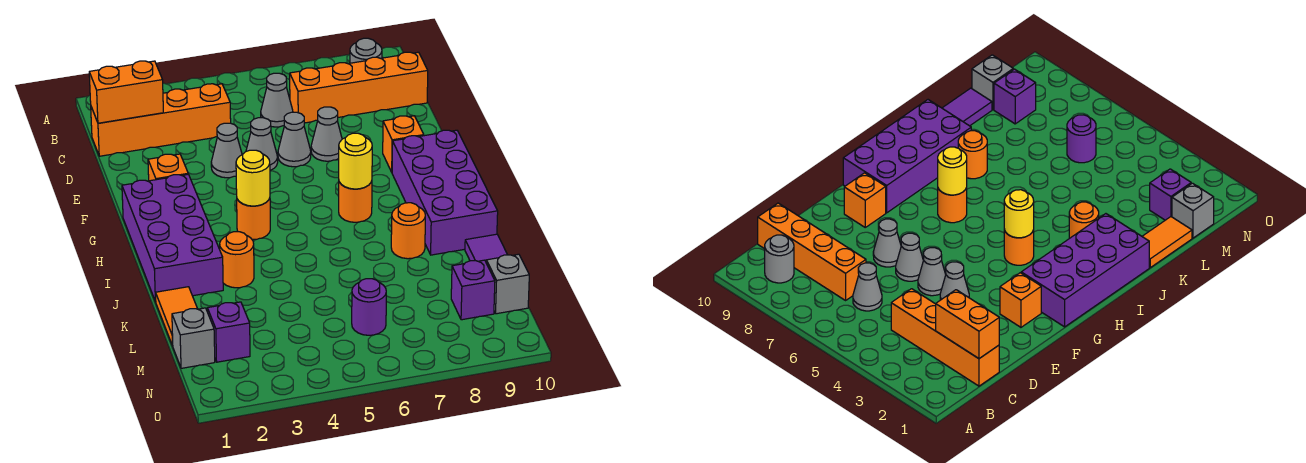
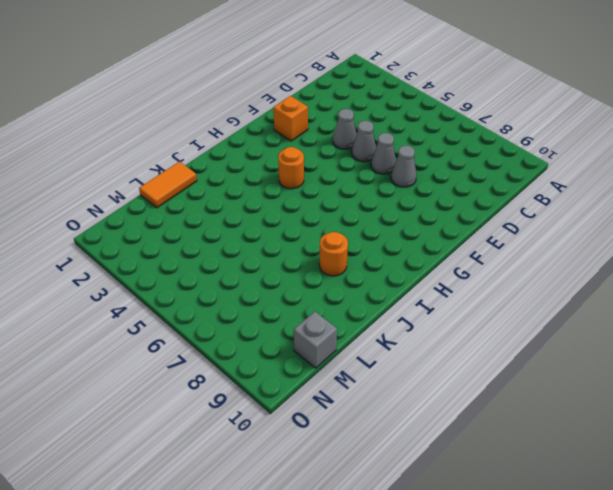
none -> grey 1x1 round brick [350,38,382,63]
none -> orange 1x4 brick [91,84,231,156]
none -> grey 1x1 cone [261,73,293,127]

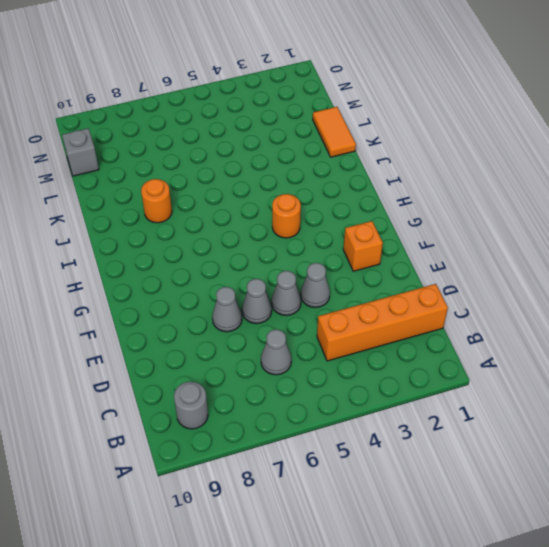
none -> orange 1x4 brick [290,52,428,123]
none -> orange 1x1 brick [383,116,424,172]
none -> purple 2x4 brick [122,174,223,302]

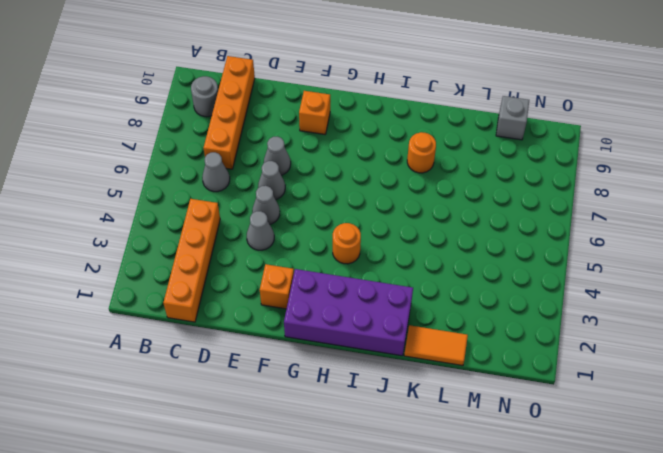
none -> purple 2x4 brick [392,130,498,255]
none -> orange 1x1 round brick [339,181,372,222]
none -> orange 1x1 round brick [220,232,254,288]

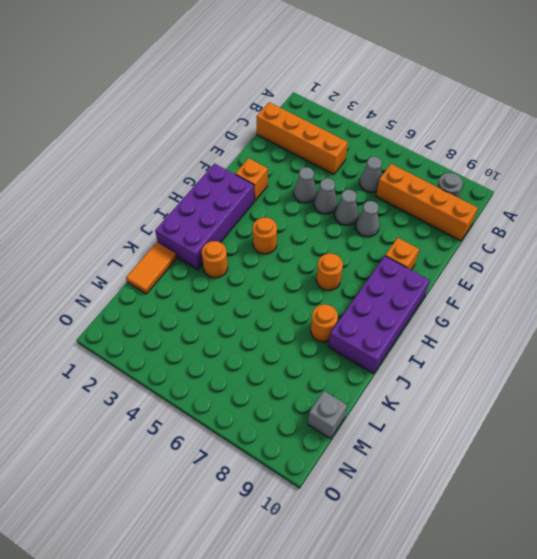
none -> purple 1x2 tile [465,234,507,261]
none -> grey 1x1 brick [172,308,215,368]
none -> purple 1x1 brick [207,302,250,362]

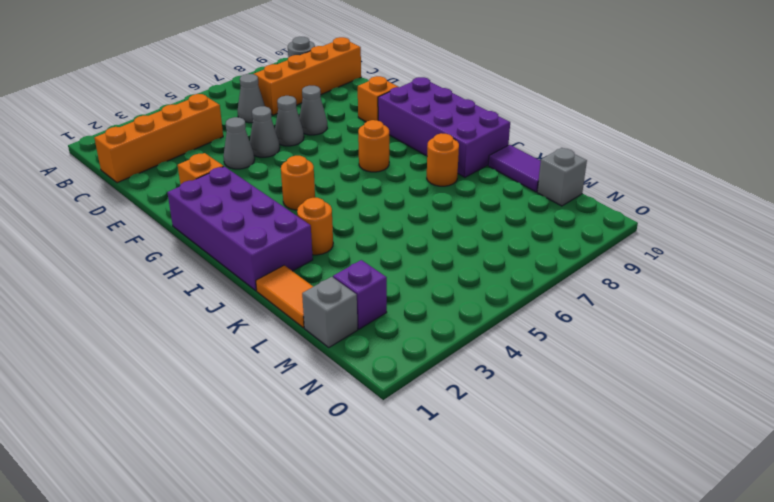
none -> purple 1x1 round brick [352,279,386,335]
none -> purple 1x1 brick [451,260,495,320]
none -> orange 1x2 brick [89,61,163,123]

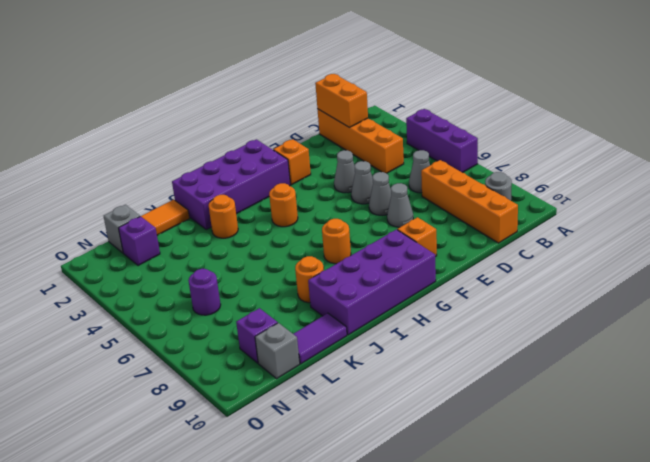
purple 1x3 brick [406,109,478,173] -> none
none -> yellow 1x1 round brick [236,150,270,206]
none -> yellow 1x1 round brick [339,133,372,189]

